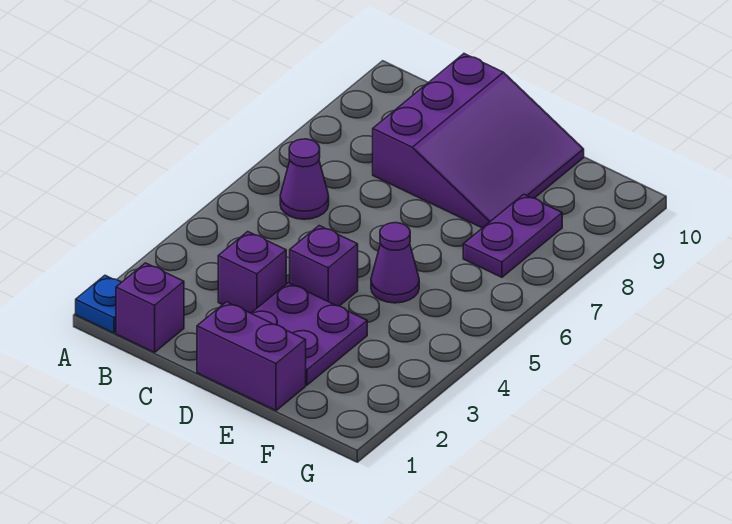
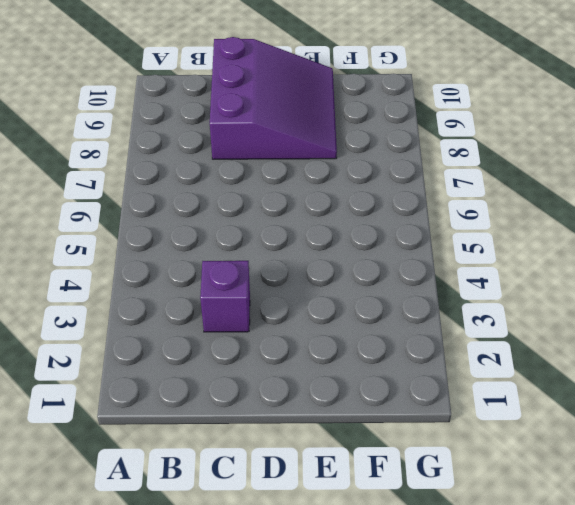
none -> blue 1x1 plate [76,275,121,333]
none -> purple 1x1 brick [116,263,184,352]

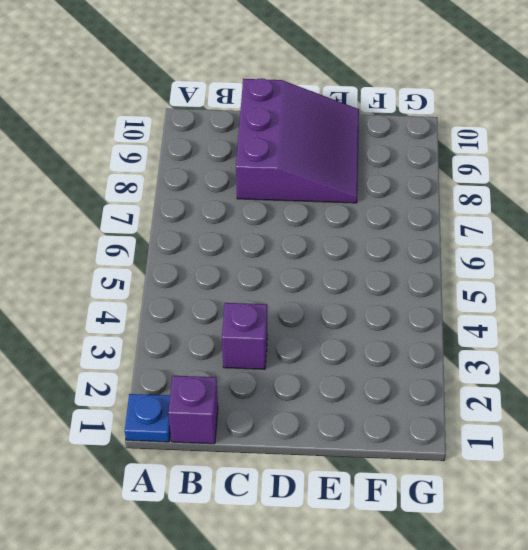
none -> purple 1x1 cone [280,139,329,219]
none -> purple 1x2 brick [197,302,306,411]

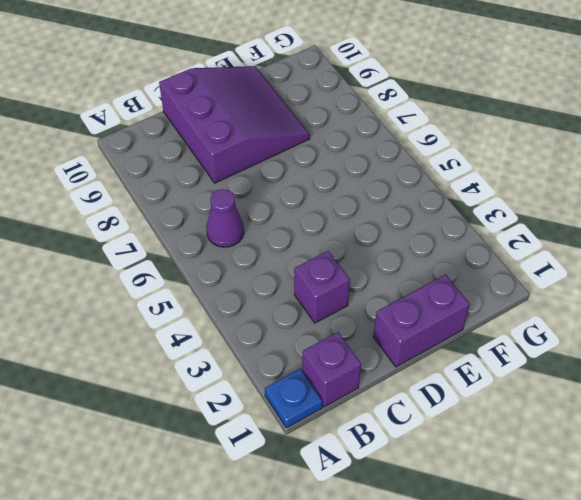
none -> purple 2x2 plate [251,283,367,385]
none -> purple 1x1 brick [290,226,358,306]

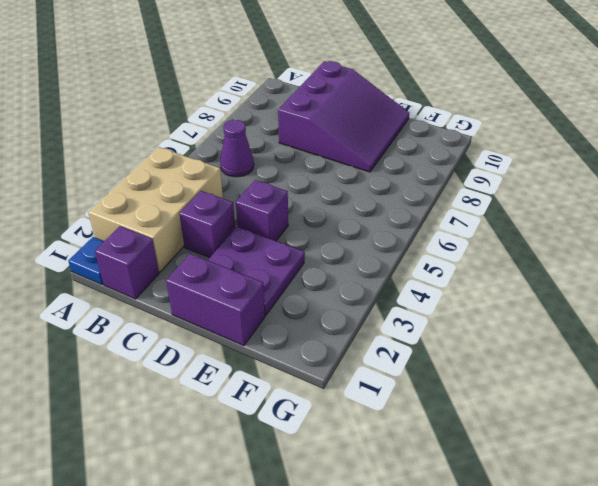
tan 2x3 brick [88,147,223,272] -> none
none -> purple 1x1 cone [371,223,419,303]
none -> purple 1x2 plate [463,194,562,277]

